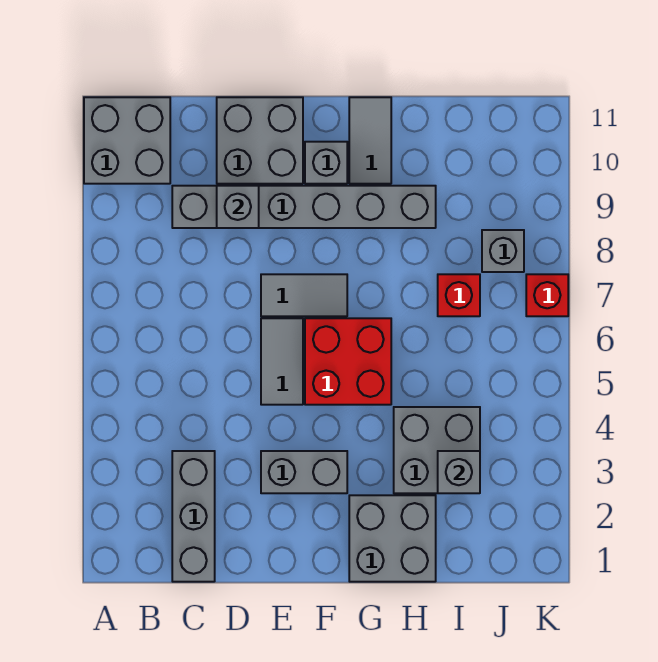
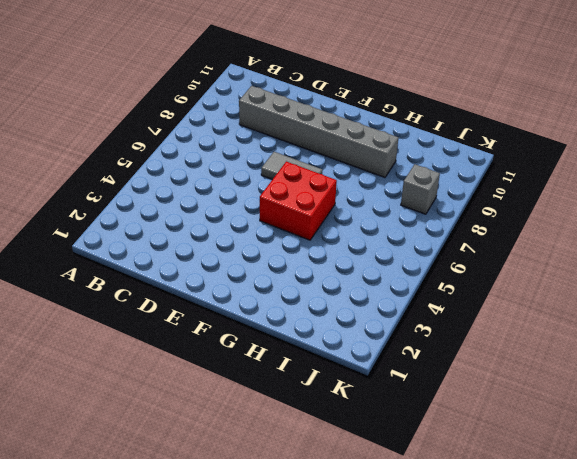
none -> grey 2x2 brick [84,97,170,184]
none -> grey 1x3 brick [172,451,215,582]
none -> grey 2x2 brick [217,97,303,184]

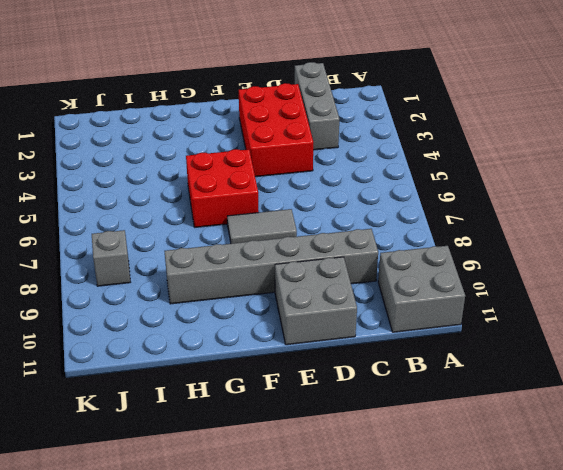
red 2x3 brick [239,83,313,177] -> grey 1x2 brick [261,451,347,493]
none -> grey 1x2 tile [261,318,303,405]
none -> grey 1x1 brick [305,142,347,184]
none -> grey 2x2 brick [349,495,436,582]

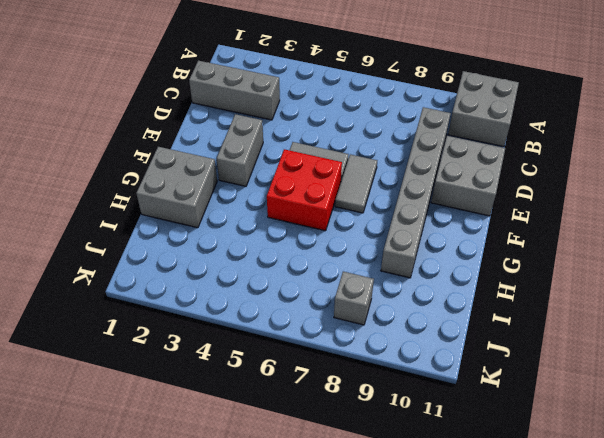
none -> grey 1x1 brick [305,142,347,184]
none -> grey 1x2 tile [349,97,391,184]
none -> grey 2x2 brick [394,407,480,493]

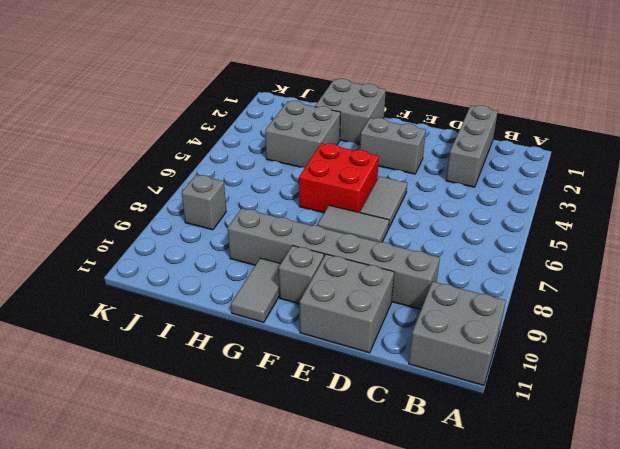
none -> red 1x1 brick [438,274,480,316]
none -> red 1x1 brick [526,274,568,316]
none -> grey 1x1 brick [217,186,259,228]

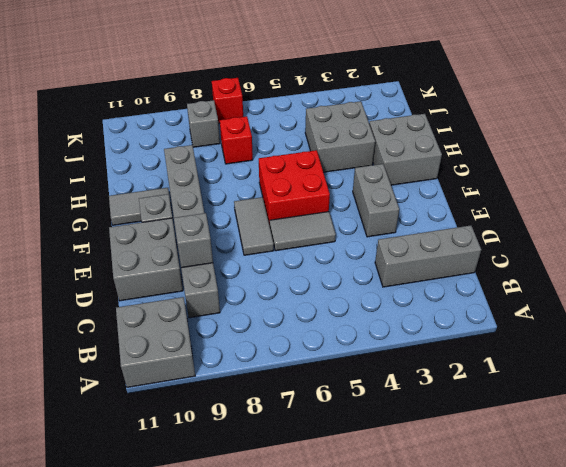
none -> grey 1x1 brick [438,451,480,493]

